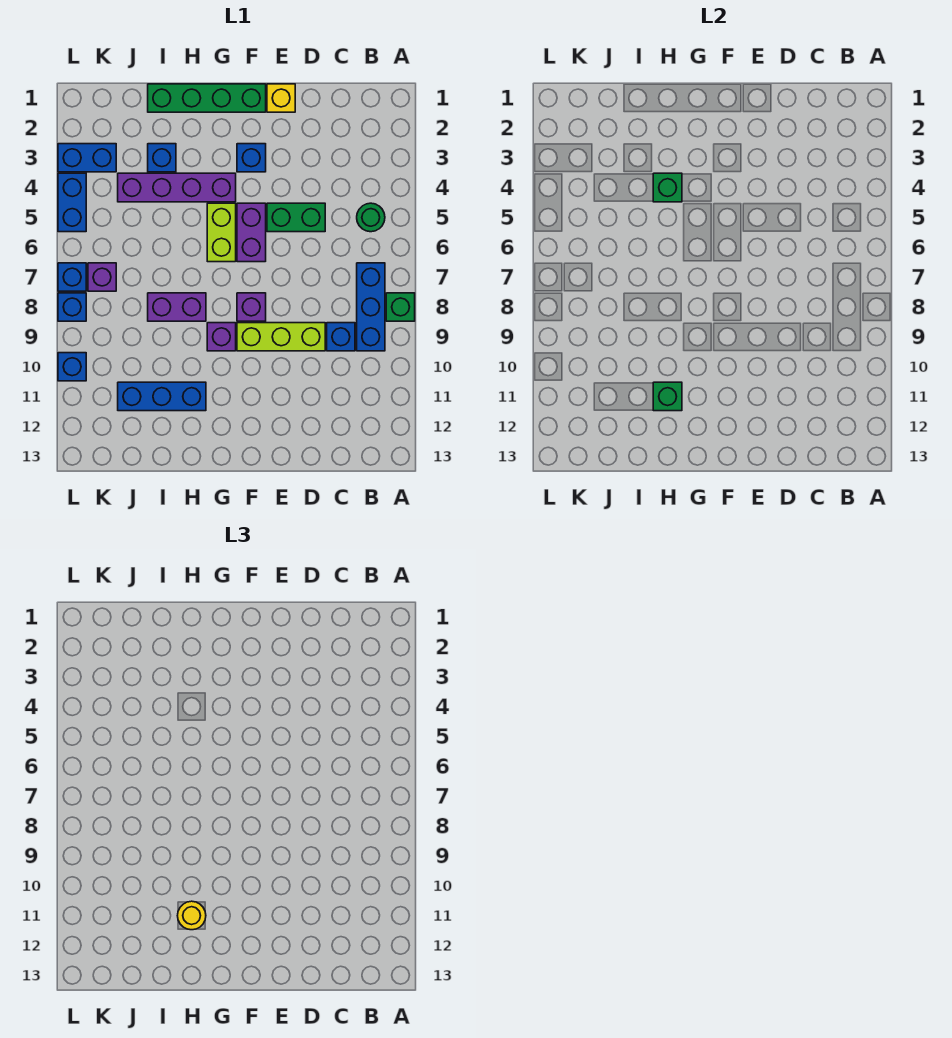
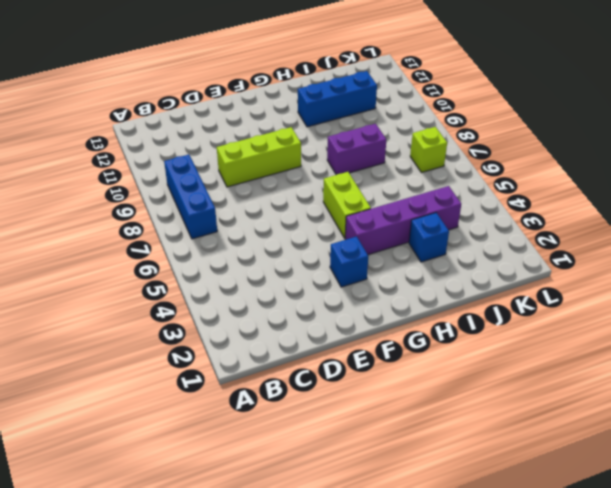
lime 1x1 brick [410,127,447,173] -> purple 1x1 brick [88,263,116,291]
none -> green 1x1 brick [386,293,415,321]
none -> green 1x1 round brick [357,203,385,232]
none -> blue 1x1 brick [327,323,355,351]

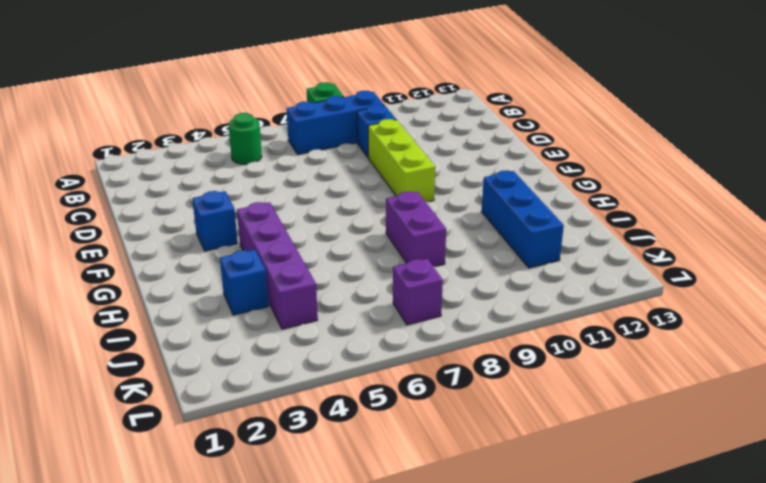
none -> green 1x2 brick [267,203,325,232]
none -> yellow 1x1 brick [267,84,295,112]
none -> green 1x4 brick [148,84,266,112]

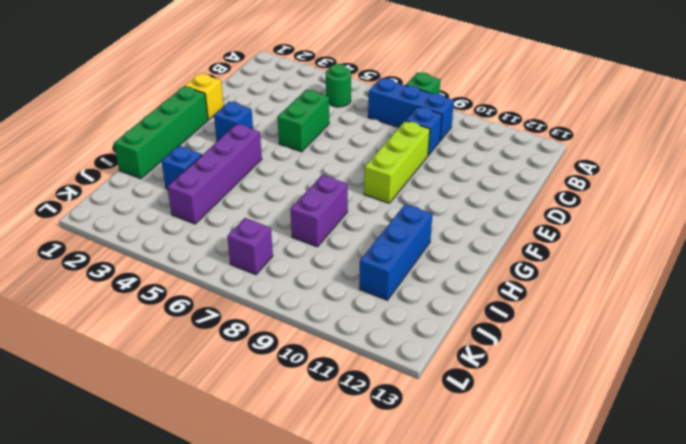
none -> purple 1x2 brick [237,203,266,262]
none -> purple 1x1 brick [237,293,266,321]
none -> lime 1x2 brick [207,203,236,262]

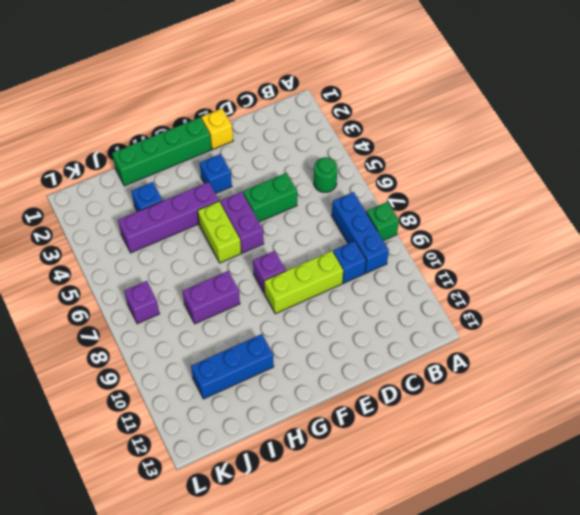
none -> purple 1x1 brick [207,323,236,351]
none -> blue 1x2 brick [58,144,116,172]
none -> blue 1x2 brick [58,173,86,232]

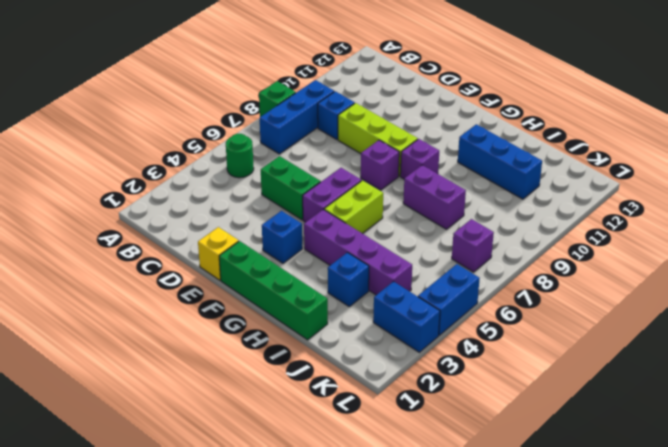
none -> blue 1x1 brick [58,263,86,291]
none -> blue 1x1 brick [58,293,86,321]
none -> blue 1x1 brick [58,353,86,381]

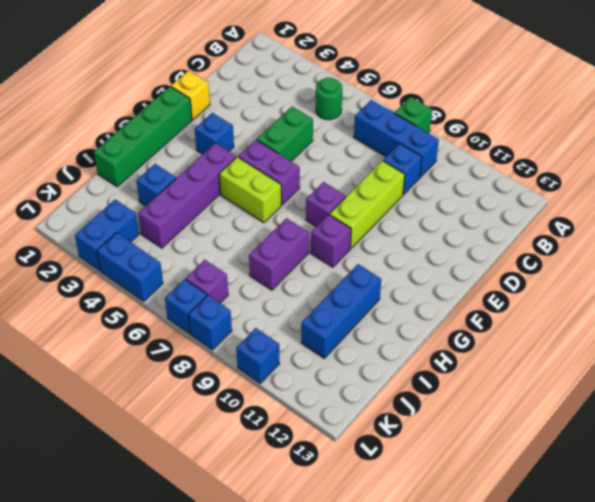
none -> green 1x1 brick [653,173,682,202]
none -> green 1x1 brick [653,382,682,411]
none -> yellow 1x1 round brick [177,901,206,930]

